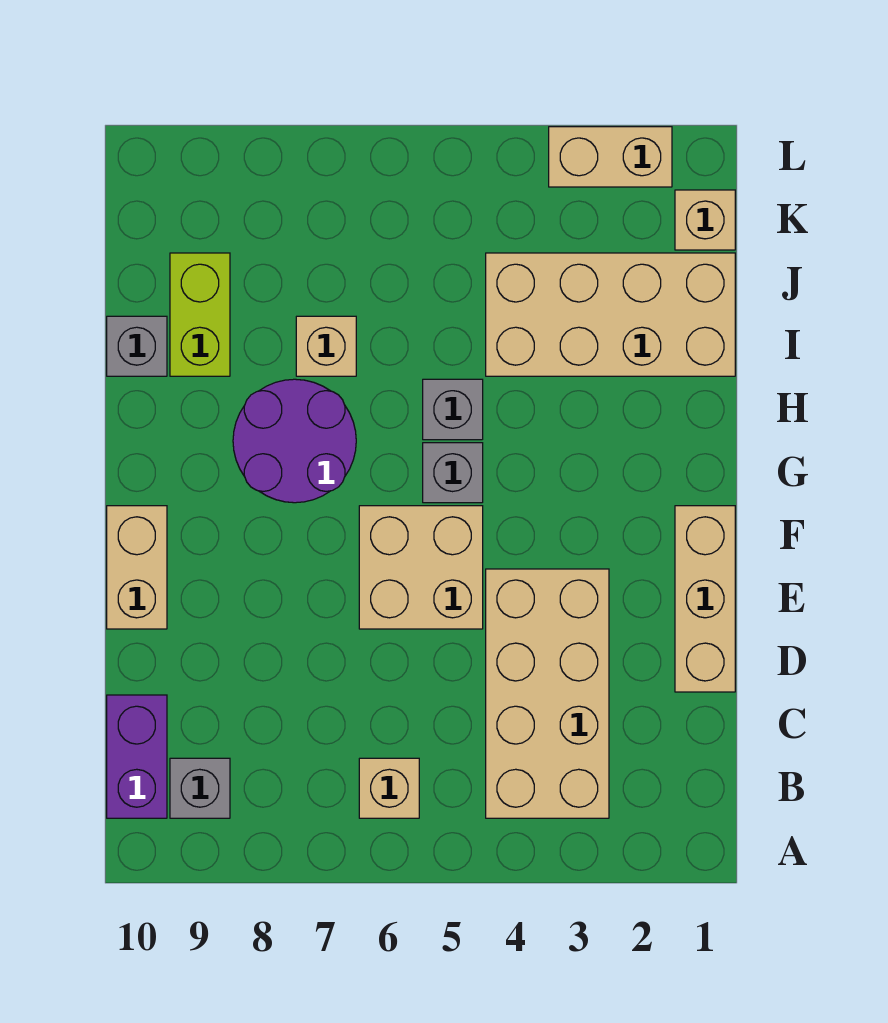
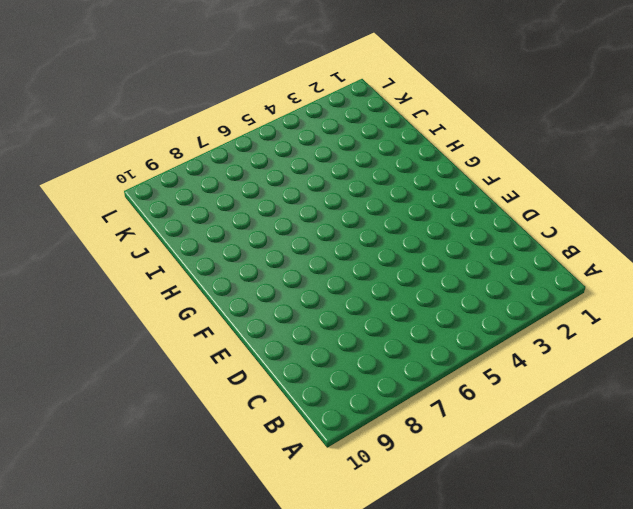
none -> tan 2x4 brick [486,569,609,818]
none -> tan 1x1 brick [359,758,419,818]
none -> grey 1x1 brick [170,758,230,818]

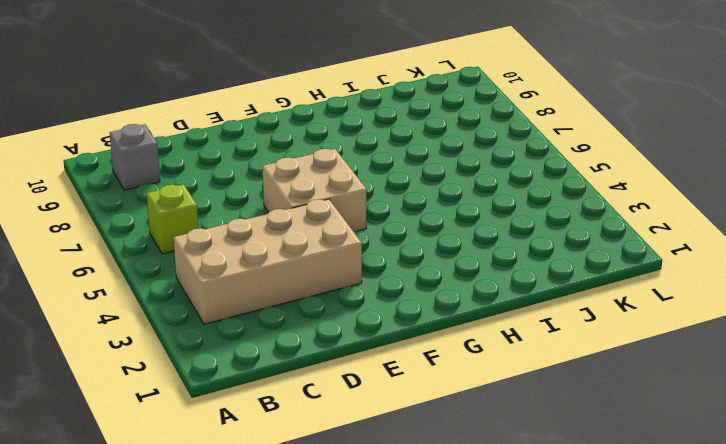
lime 1x1 brick [147,184,198,254] -> tan 1x1 brick [359,758,419,818]
none -> purple 1x2 brick [107,695,167,818]
none -> tan 1x3 brick [675,506,735,692]
none -> tan 1x2 brick [107,506,167,629]

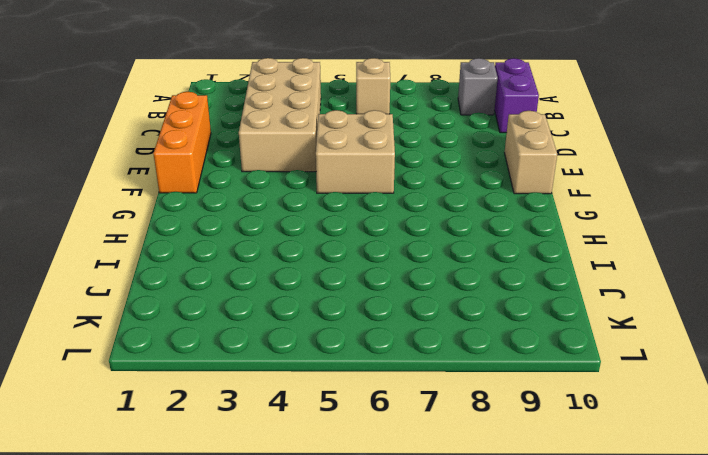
orange 1x3 brick [153,92,211,193] -> tan 1x3 brick [675,506,735,692]
none -> grey 1x1 brick [423,443,483,503]
none -> purple 2x2 round brick [233,379,356,503]
none -> grey 1x1 brick [423,379,483,440]

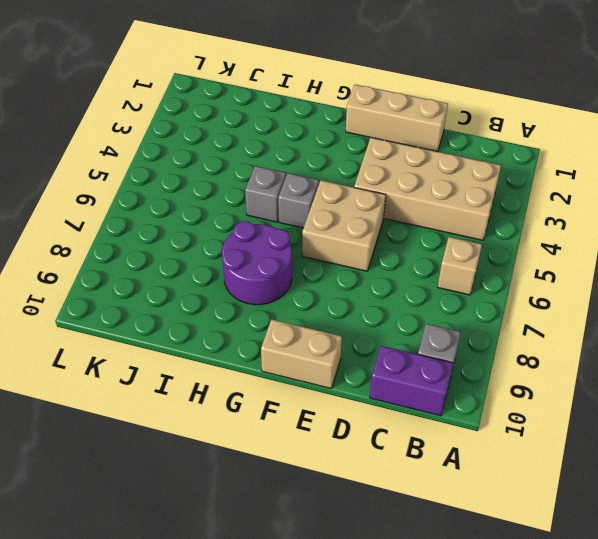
none -> tan 2x4 brick [486,253,735,376]
none -> tan 1x1 brick [296,316,356,376]
none -> lime 1x2 brick [170,253,230,376]

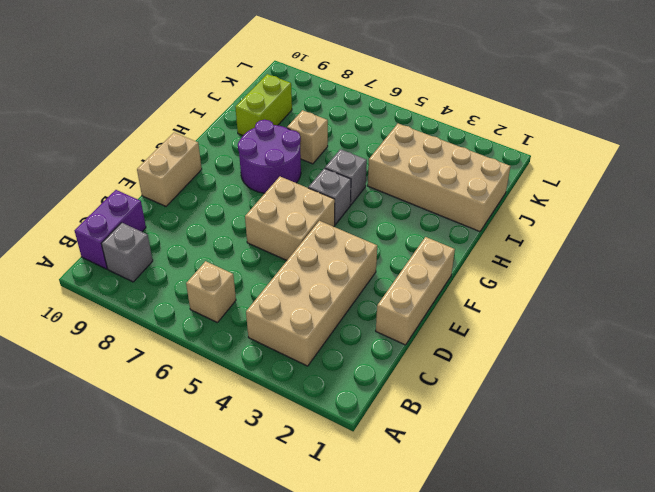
none -> grey 1x1 brick [107,316,167,376]
none -> tan 1x1 brick [675,190,735,250]
none -> tan 1x2 brick [549,127,672,187]

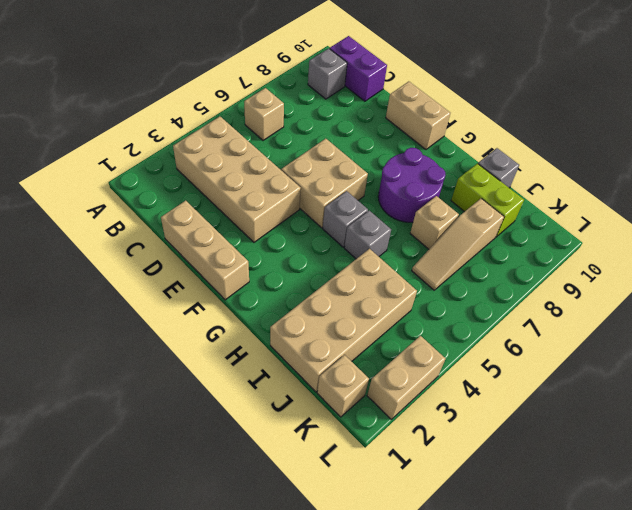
tan 1x3 slope [412,199,504,290] -> none

